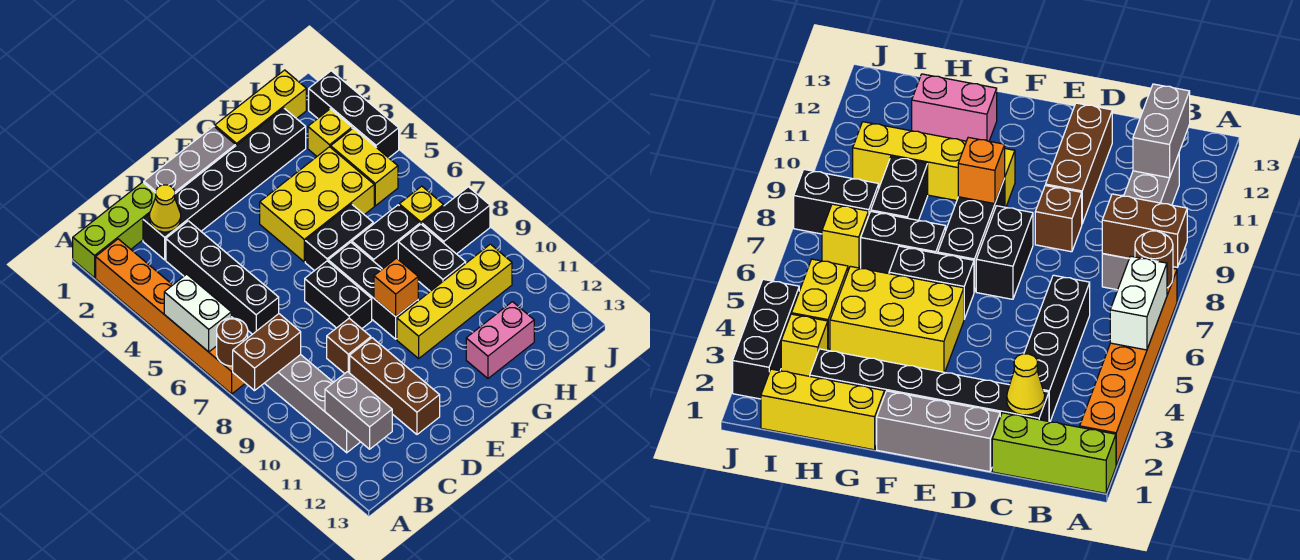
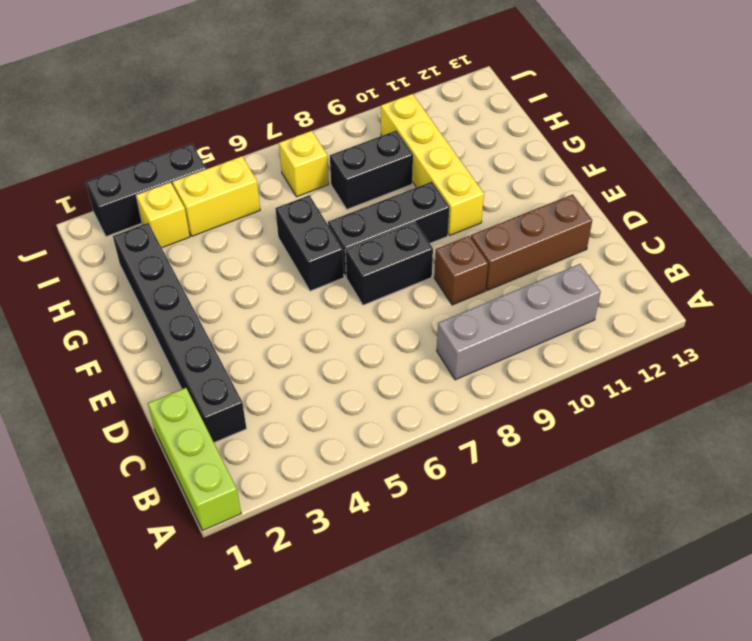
none -> orange 1x6 brick [96,239,245,394]
none -> black 1x4 brick [166,221,279,334]
none -> grey 1x3 brick [144,126,235,194]

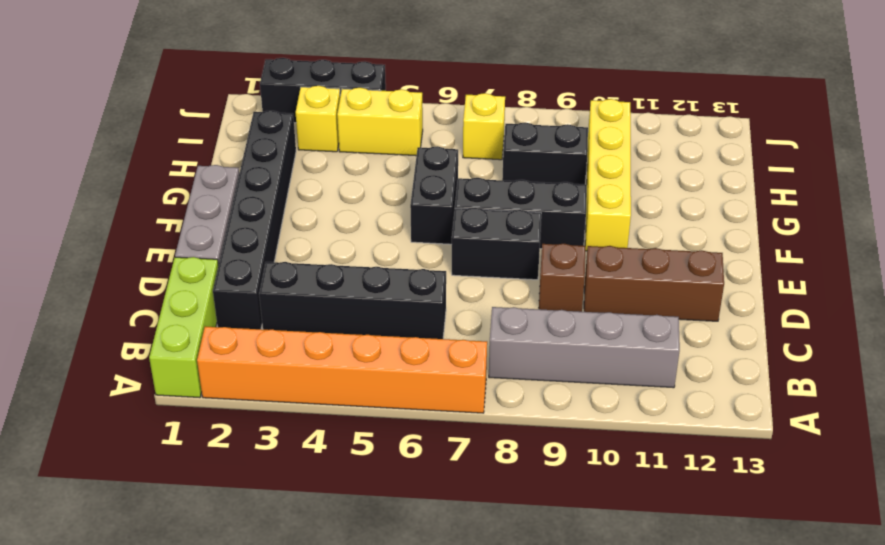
none -> yellow 2x3 brick [260,147,374,262]
none -> yellow 1x3 brick [215,70,306,146]
none -> black 1x2 brick [352,205,420,269]

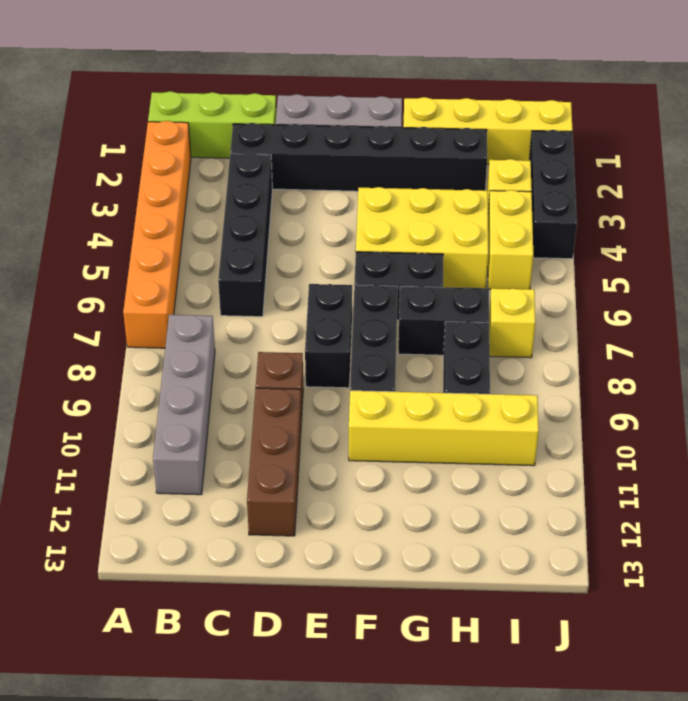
yellow 1x4 brick [403,97,573,164] -> yellow 1x3 brick [215,70,306,146]
none -> pink 1x2 brick [466,302,534,378]
none -> black 1x2 brick [422,187,490,254]
none -> white 1x2 brick [164,274,231,352]

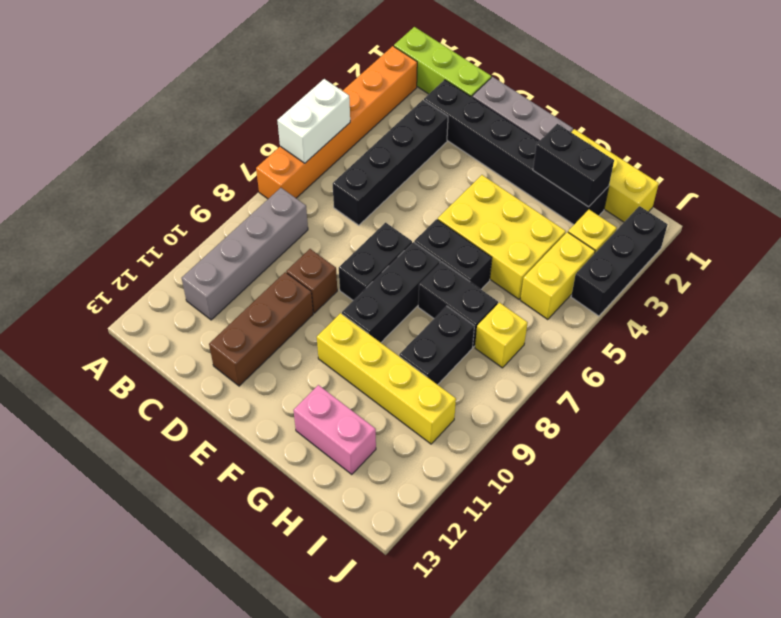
black 1x2 brick [533,124,614,207] -> black 1x2 brick moved to [422,187,490,254]
none -> brown 1x1 round brick [217,318,248,366]
none -> brown 1x2 brick [233,314,301,391]
none -> grey 1x2 brick [325,372,392,449]

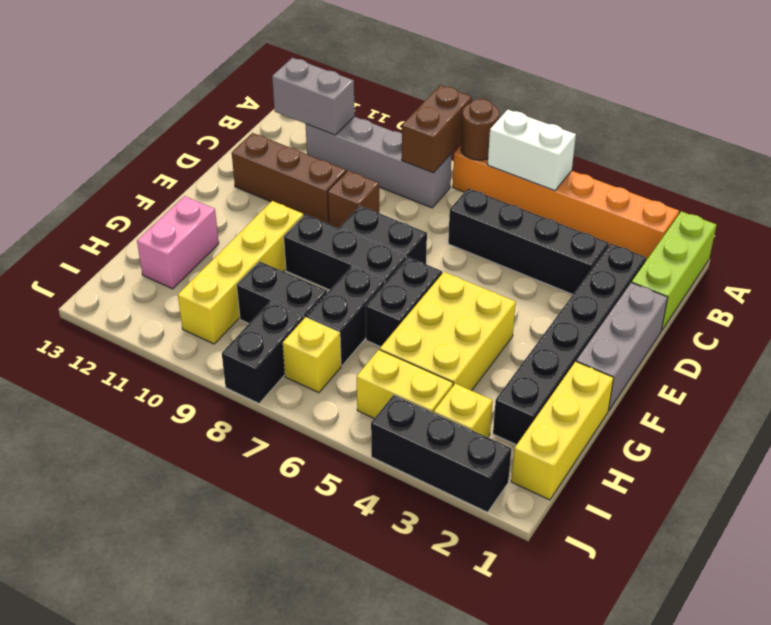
none -> yellow 1x1 cone [150,185,181,232]
none -> orange 1x1 brick [374,258,418,317]

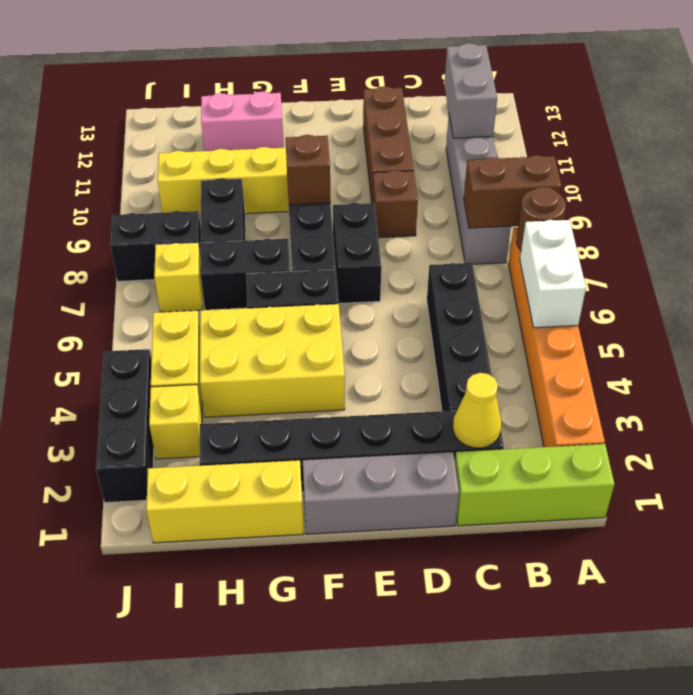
brown 1x1 brick [285,135,331,205] -> orange 1x1 brick [374,258,418,317]

